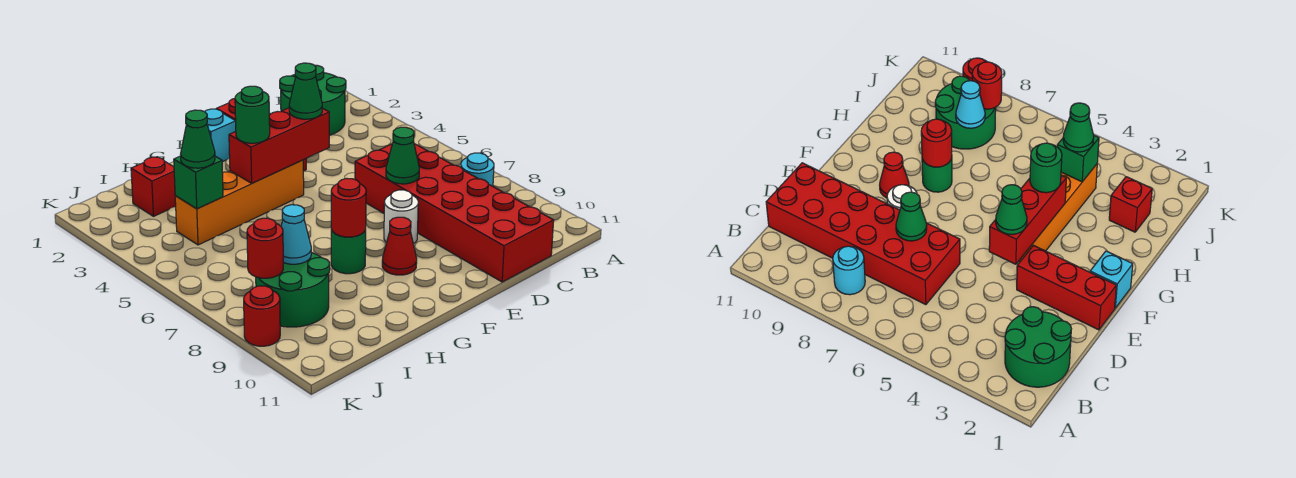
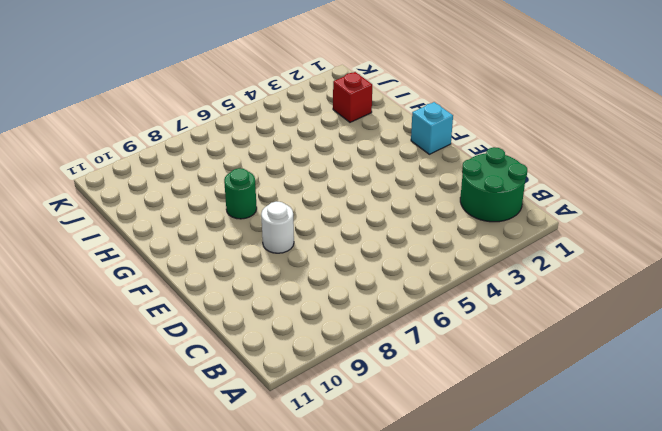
none -> cyan 1x1 round brick [461,153,494,186]
none -> red 2x6 brick [355,144,554,282]
none -> red 1x3 brick [1017,245,1116,330]

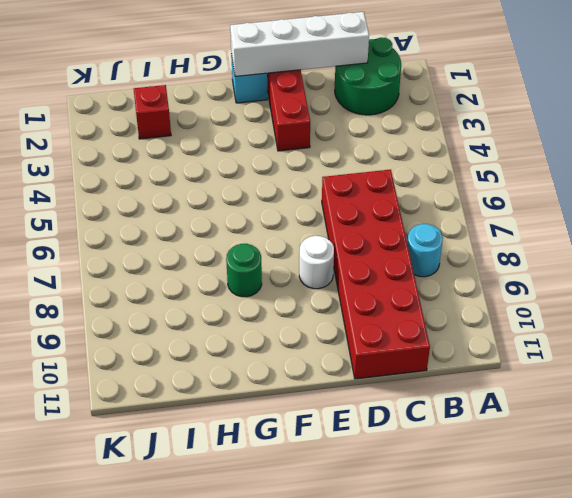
white 1x4 brick [230,12,369,76] -> none
none -> orange 1x4 brick [175,160,304,245]
none -> red 1x1 cone [382,217,417,275]
none -> green 2x2 round brick [256,252,330,327]

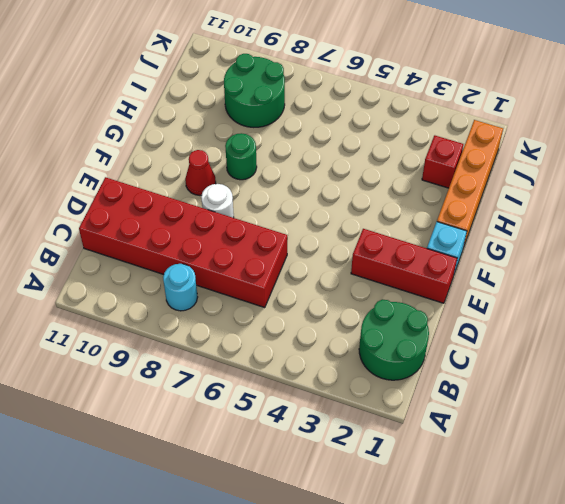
orange 1x4 brick [437,120,503,246] -> orange 1x4 brick moved to [175,160,304,245]
none -> red 1x1 round brick [244,286,280,346]
none -> green 1x1 cone [386,127,419,184]
none -> red 1x3 brick [229,108,330,183]

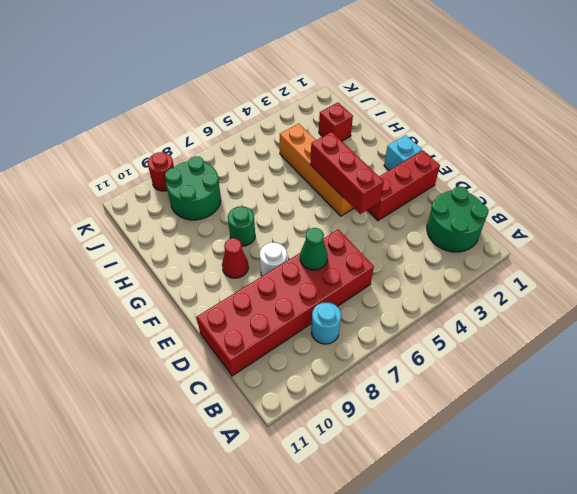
none -> red 1x1 round brick [331,178,366,237]
none -> green 1x1 brick [174,156,223,209]
none -> cyan 1x1 cone [281,205,311,264]

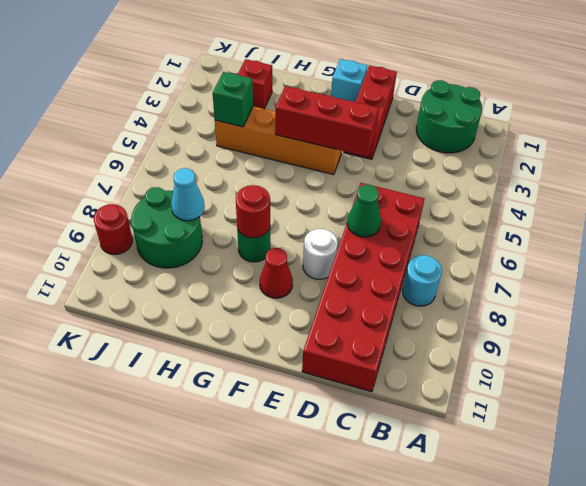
none -> red 1x1 round brick [247,218,283,278]
none -> green 1x1 cone [289,63,322,119]
none -> green 1x1 round brick [235,86,270,143]

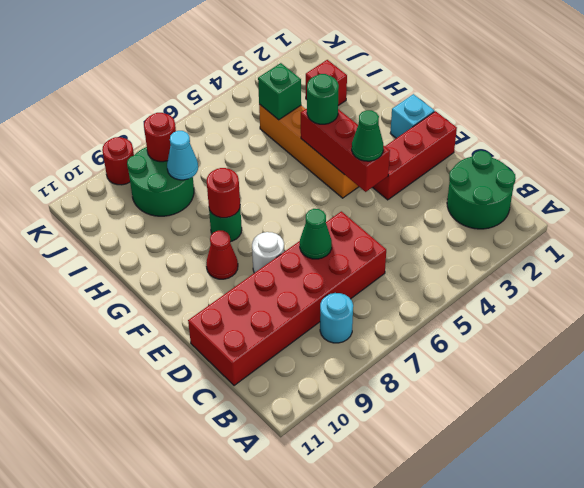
none -> green 1x1 cone [181,110,215,168]

